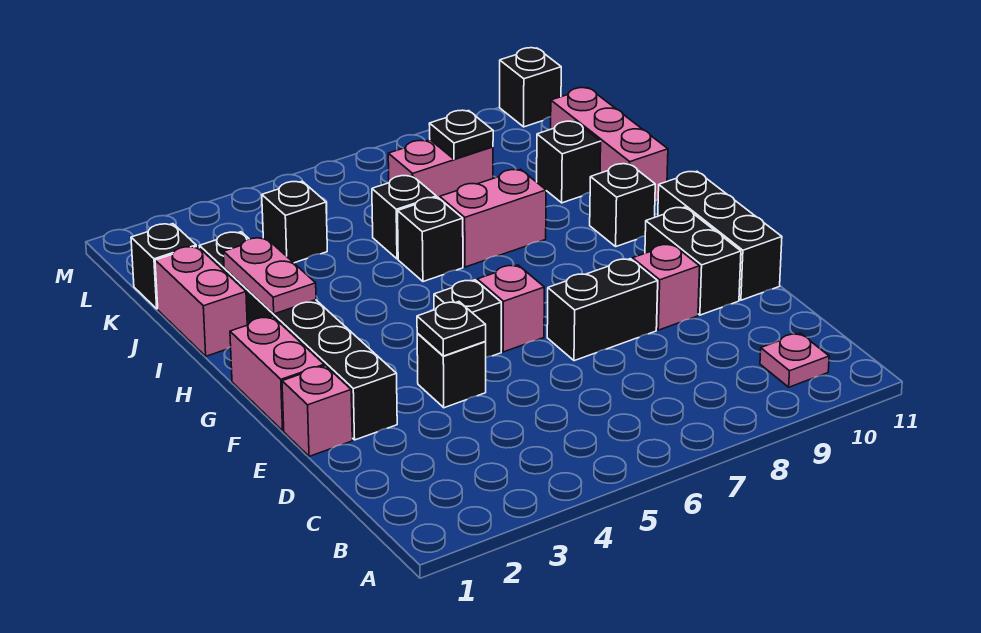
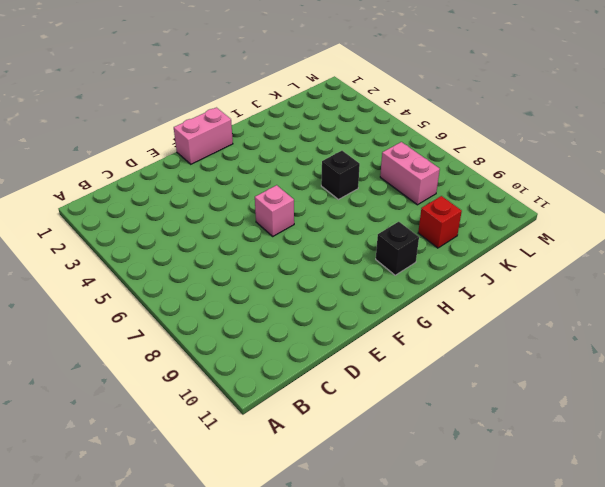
red 1x1 brick [418,196,462,248] -> black 1x1 brick [537,121,601,203]
none -> pink 1x1 plate [760,333,829,387]
none -> pink 1x1 brick [282,366,352,456]
none -> black 1x6 brick [200,232,397,440]

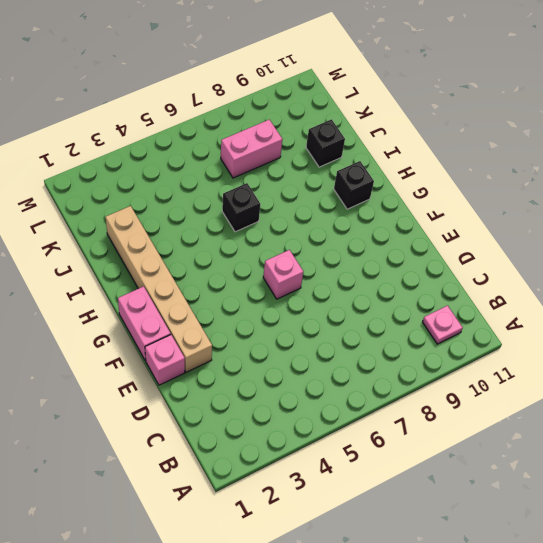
tan 1x6 brick [106,206,212,372] -> black 1x6 brick [200,232,397,440]
none -> black 1x1 brick [417,334,486,408]
none -> black 1x2 brick [547,259,658,361]
none -> pink 1x1 brick [632,244,700,330]

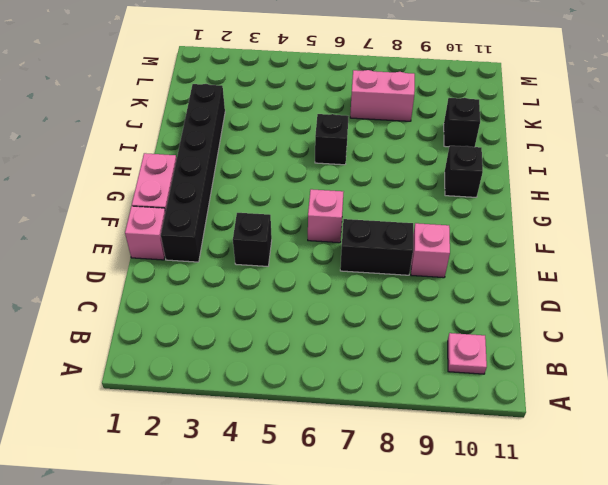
none -> black 1x2 brick [645,207,741,315]
none -> black 1x3 brick [658,171,782,300]
none -> black 1x1 brick [434,280,501,357]

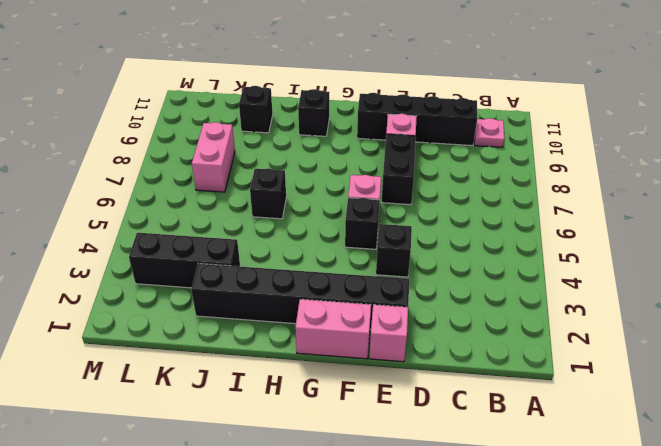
black 1x4 brick [357,93,477,146] -> black 1x2 brick [645,207,741,315]
black 1x3 brick [129,233,240,288] -> black 1x3 brick moved to [658,171,782,300]
none -> pink 1x2 brick [155,246,247,356]
none -> pink 1x2 brick [440,169,546,267]
none -> pink 1x3 brick [551,88,668,201]

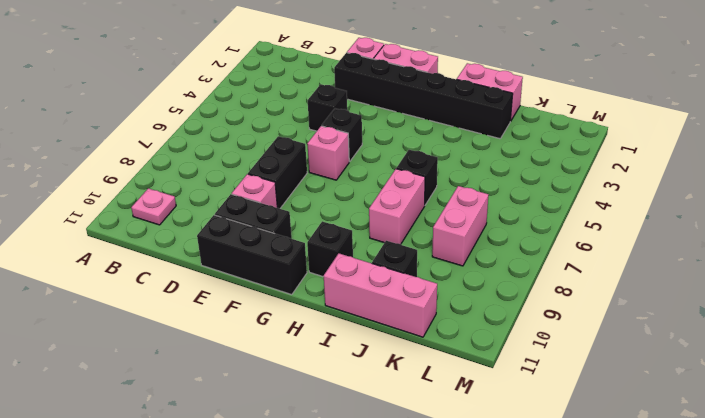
none -> black 1x1 brick [372,175,436,259]
none -> black 1x1 brick [131,224,196,309]
none -> black 1x1 brick [262,181,327,263]

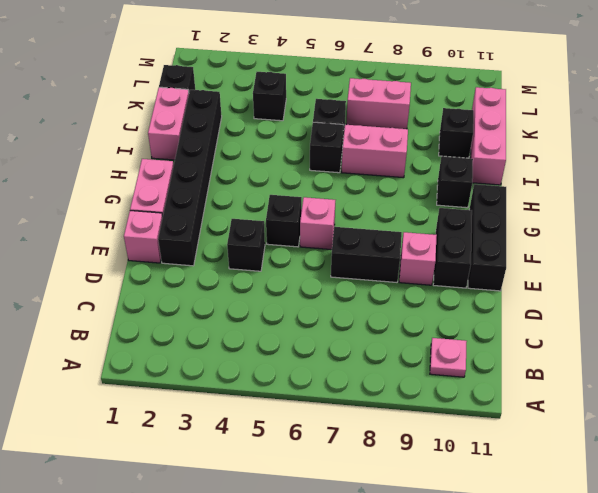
none -> black 1x1 brick [500,48,561,127]
none -> black 1x1 plate [417,302,486,356]
none -> pink 1x2 plate [224,237,316,314]

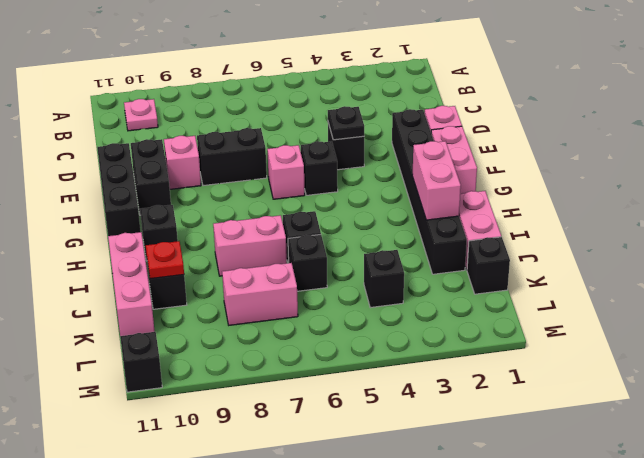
pink 1x2 brick [412,141,461,220] -> pink 1x2 plate [224,237,316,314]
red 1x1 plate [146,241,184,279] -> none
none -> black 1x1 plate [429,110,493,159]

